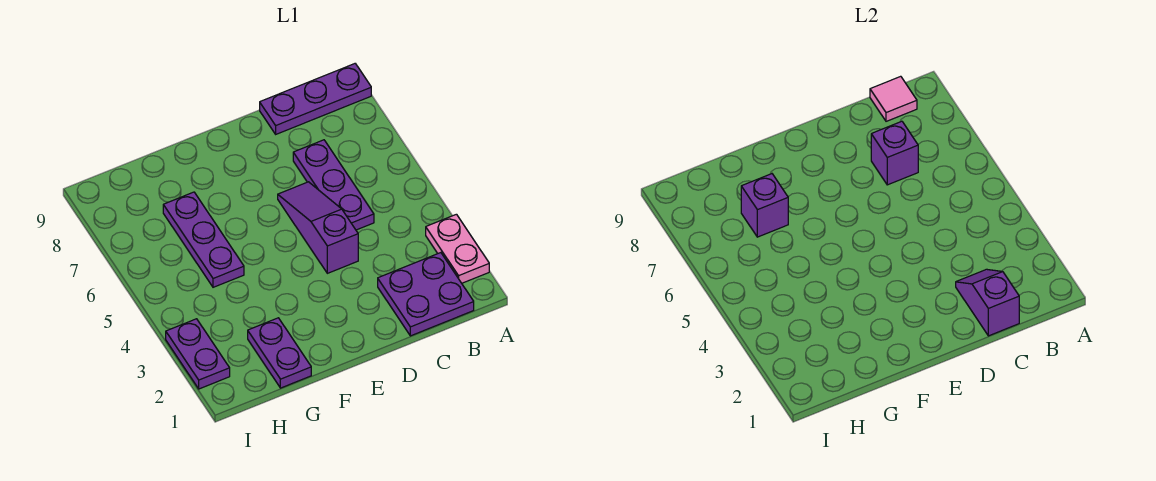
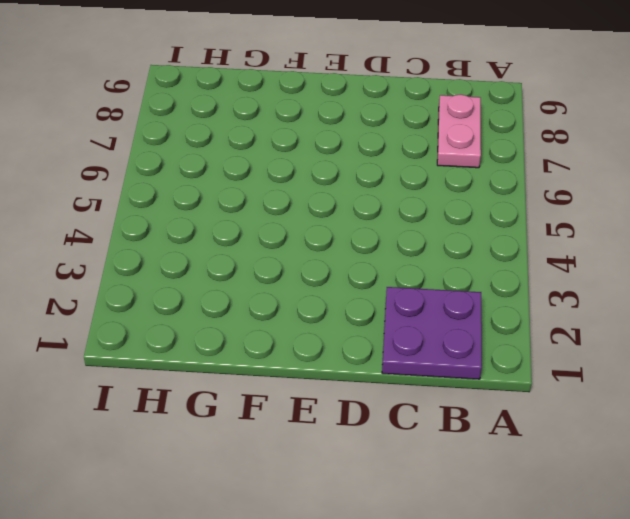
pink 1x2 plate [437,95,481,168] -> pink 1x2 plate moved to [426,214,489,283]
none -> purple 1x3 plate [260,64,371,134]
none -> purple 1x3 plate [293,140,374,230]
none -> purple 1x3 slope [278,182,358,273]

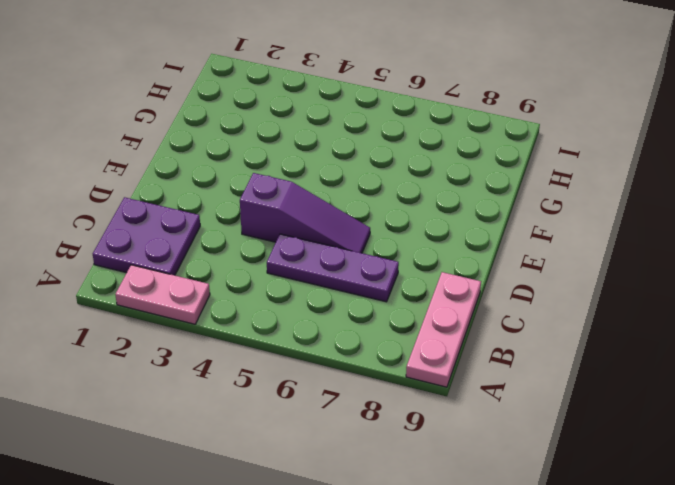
pink 1x3 plate [406,272,481,387] -> purple 1x3 plate [260,64,371,134]
none -> purple 1x2 plate [248,318,311,388]
none -> purple 1x3 plate [163,192,244,287]
none -> purple 1x2 plate [166,319,230,389]

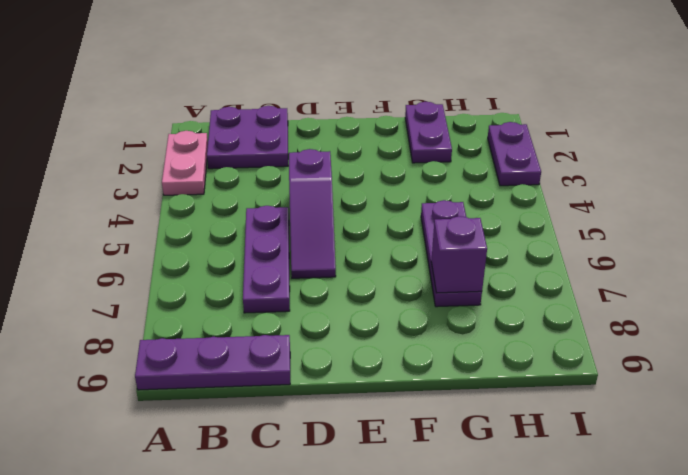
none -> pink 1x1 tile [870,76,917,121]
none -> purple 1x2 slope [956,269,1019,336]
none -> purple 1x1 brick [871,121,918,185]

